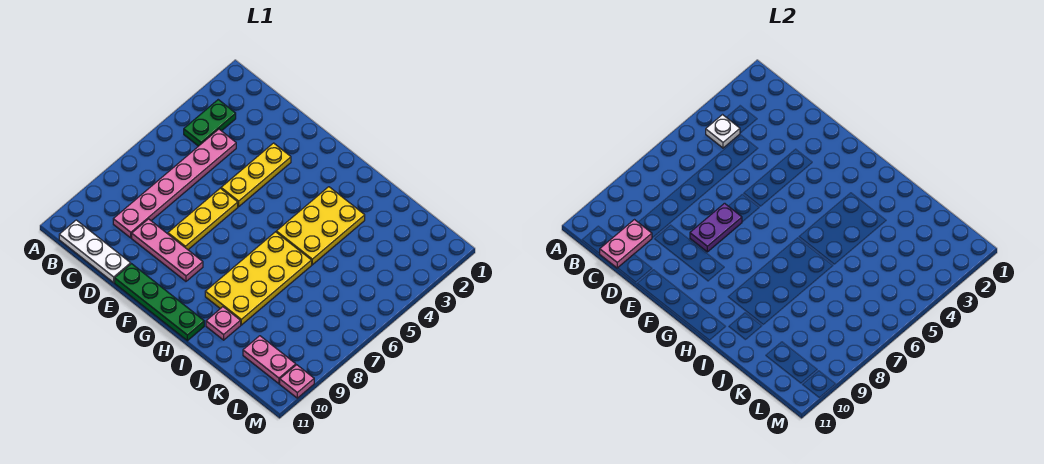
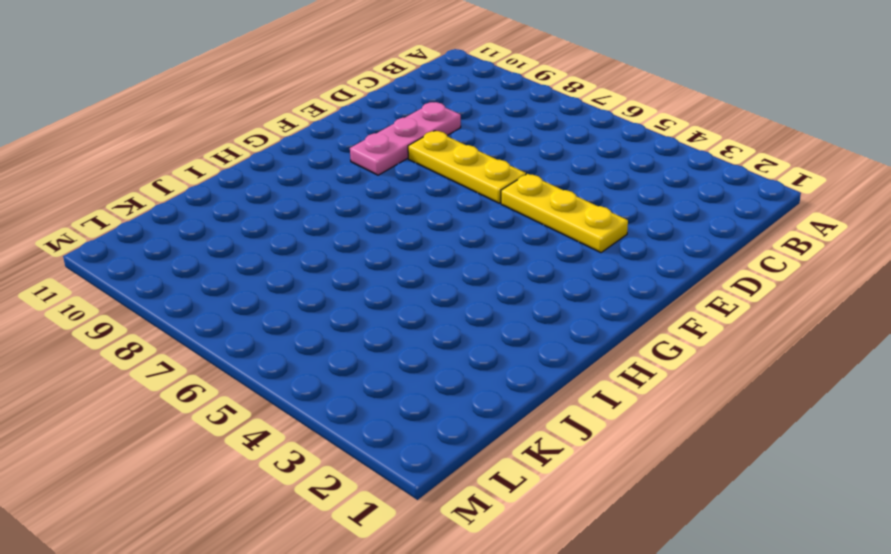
none -> green 1x2 plate [184,100,236,146]
none -> white 1x3 plate [59,220,131,282]
none -> pink 1x6 plate [113,129,236,238]

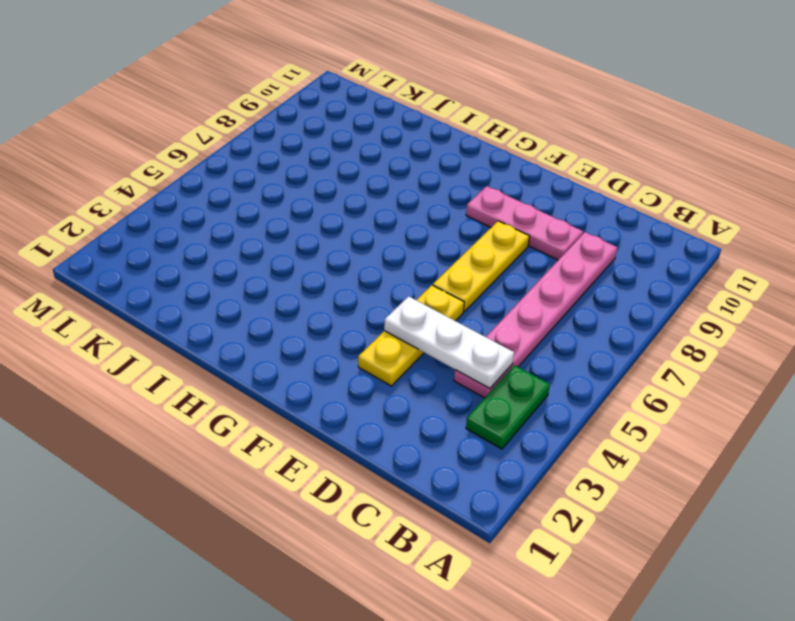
white 1x3 plate [384,296,514,389] -> white 1x3 plate moved to [59,220,131,282]
none -> green 1x4 plate [115,264,204,341]
none -> yellow 2x3 plate [276,187,365,265]
none -> yellow 2x4 plate [205,232,312,325]

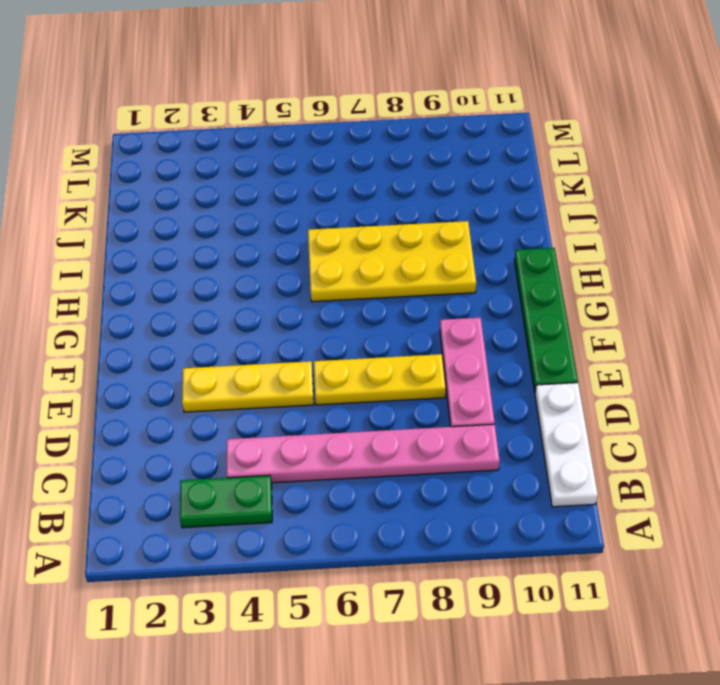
none -> yellow 2x3 plate [276,187,365,265]
none -> pink 1x1 plate [206,307,241,340]
none -> pink 1x2 plate [243,336,296,384]

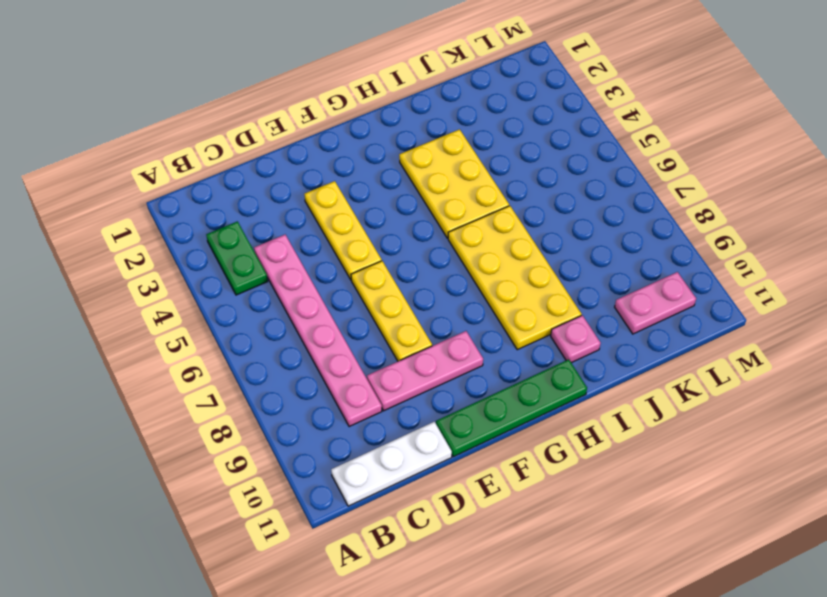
none -> pink 1x1 plate [280,365,314,398]
none -> white 1x1 plate [706,115,740,148]
none -> pink 1x2 plate [600,220,652,268]

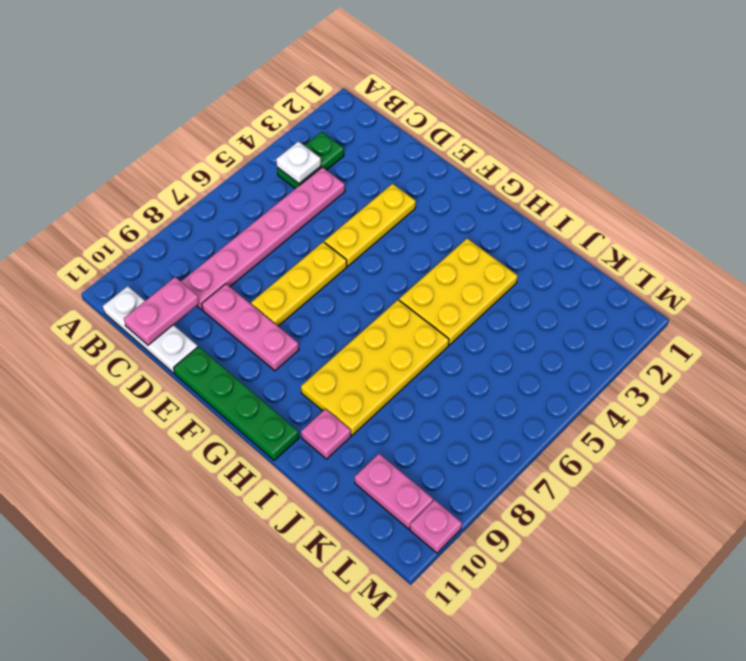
none -> purple 1x2 plate [690,203,742,252]

